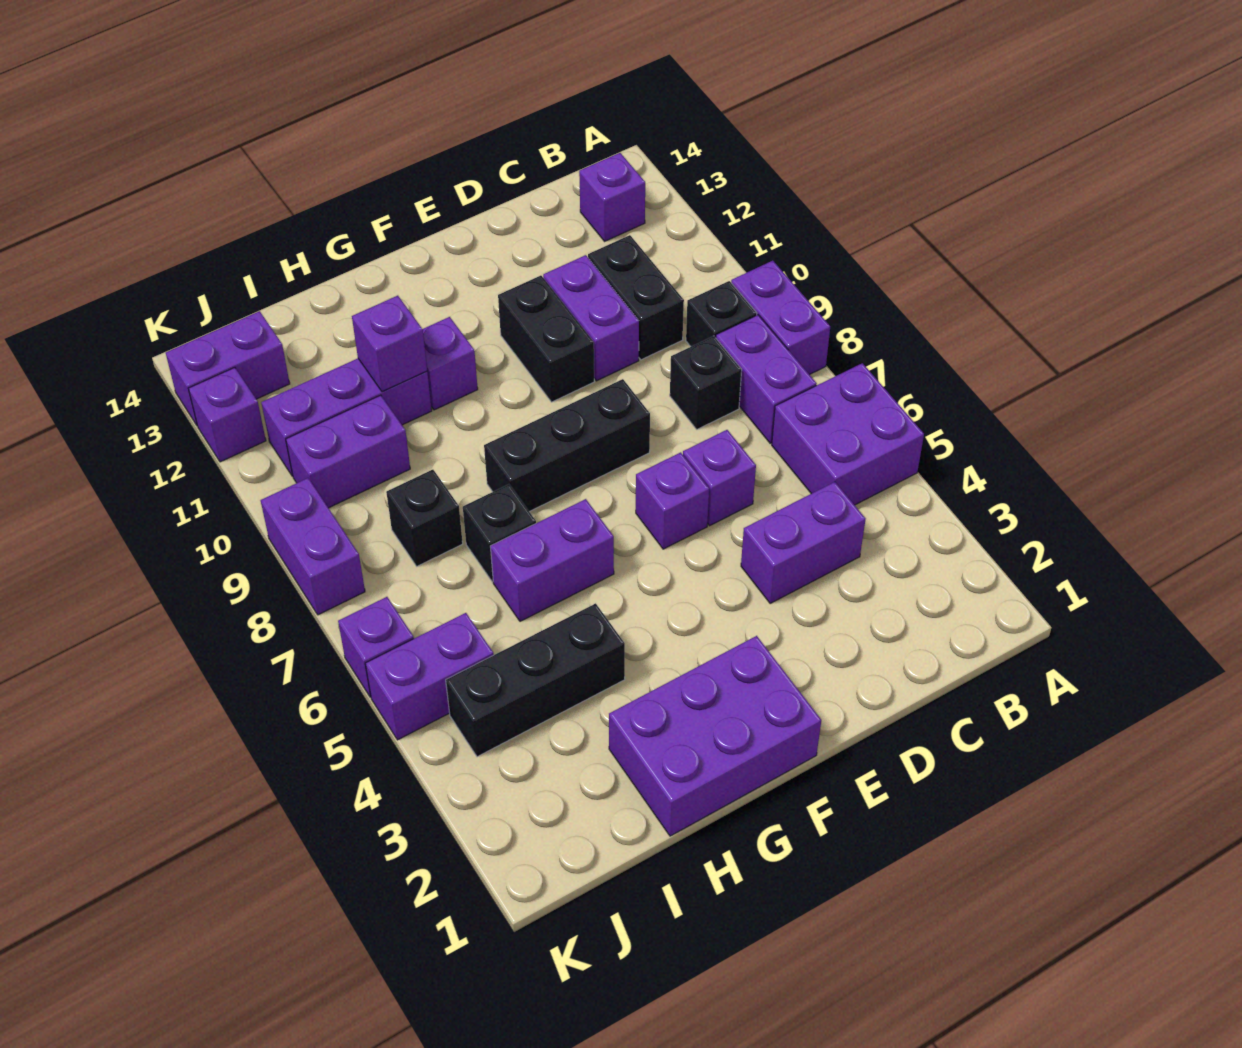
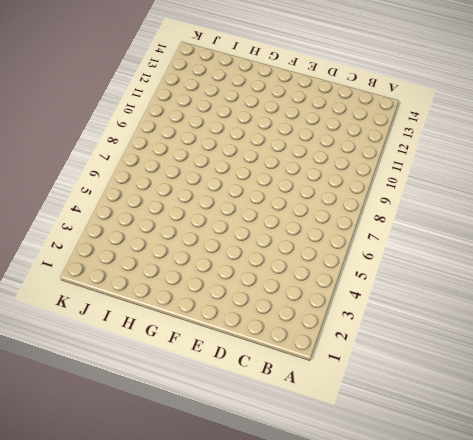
none -> purple 2x2 brick [772,363,924,505]
none -> purple 1x2 brick [731,261,830,375]
none -> purple 1x2 brick [716,315,817,443]

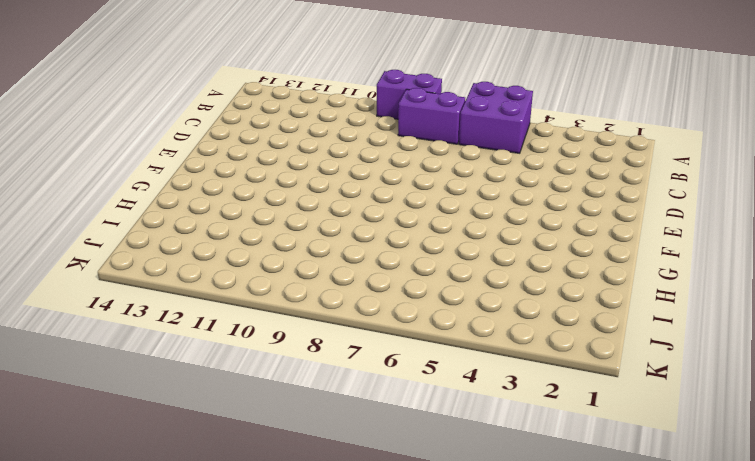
none -> black 1x1 brick [686,281,757,346]
none -> purple 1x1 brick [579,153,645,241]
none -> purple 1x2 brick [741,482,865,604]

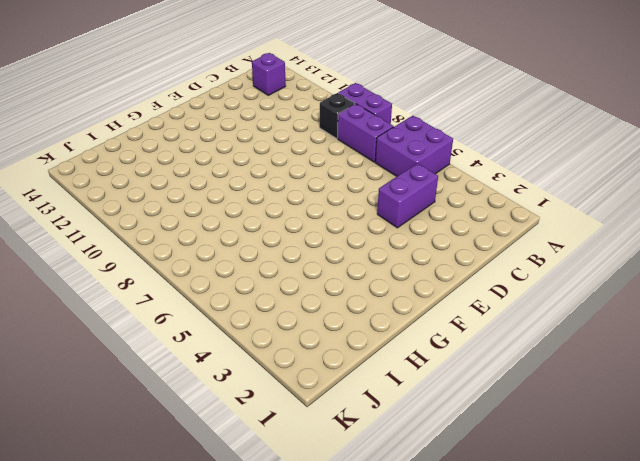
none -> black 1x1 brick [670,336,742,429]
none -> black 1x2 brick [588,235,684,360]
none -> purple 1x1 brick [683,430,756,526]

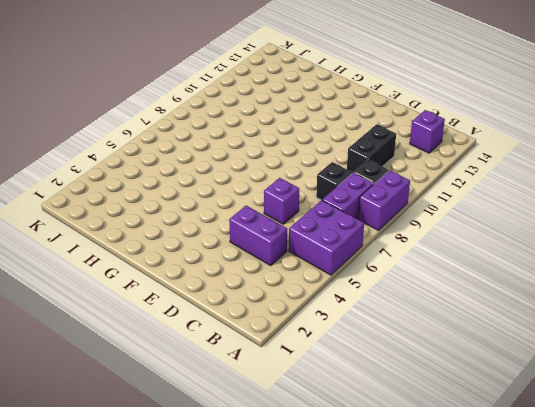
none -> purple 1x2 brick [543,255,639,381]
none -> purple 1x1 brick [636,452,709,549]
none -> black 1x3 brick [484,379,650,512]

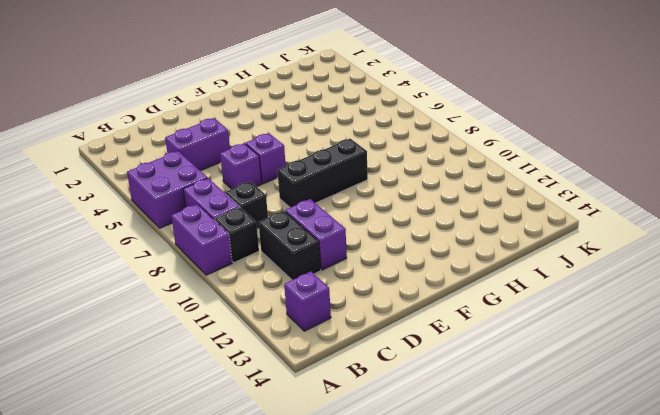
none -> black 1x2 brick [498,276,594,402]
none -> purple 2x3 brick [609,636,821,836]
none -> purple 1x2 brick [490,499,614,621]

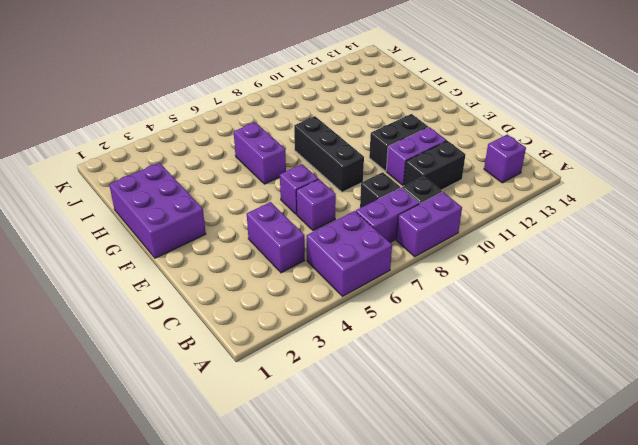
none -> purple 1x1 brick [423,317,478,410]
none -> black 1x3 brick [446,603,625,757]
none -> black 1x1 brick [463,484,536,582]

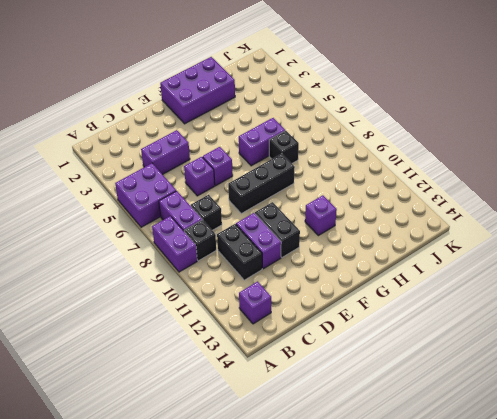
none -> black 1x3 brick [446,603,625,757]
none -> purple 1x3 brick [261,359,432,476]
none -> black 1x1 brick [386,470,463,566]

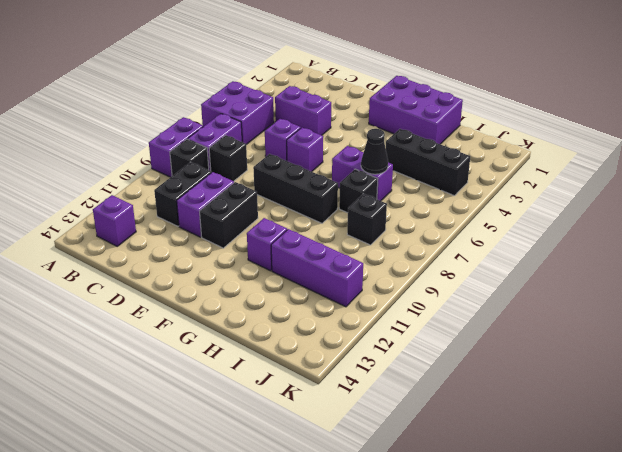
black 1x1 cone [361,129,388,174] -> none
none -> purple 1x2 brick [286,395,410,508]
none -> purple 1x2 brick [365,613,494,740]
none -> purple 1x2 brick [166,311,290,426]

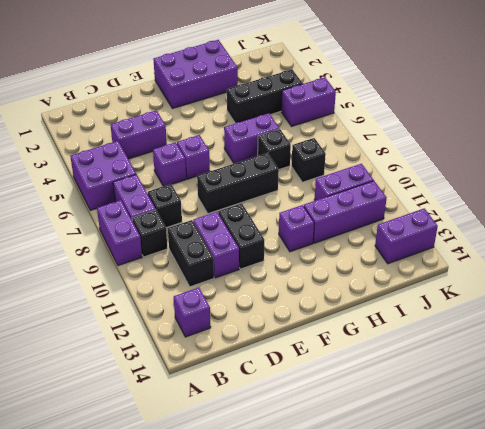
none -> purple 1x1 brick [338,597,414,697]
none -> purple 1x2 brick [261,478,365,615]
none -> purple 1x1 brick [188,368,266,462]

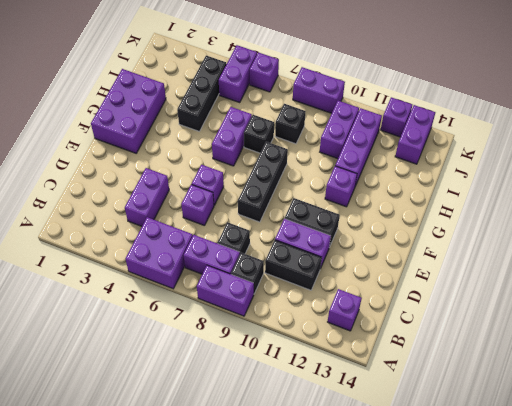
none -> purple 1x1 brick [352,296,427,392]

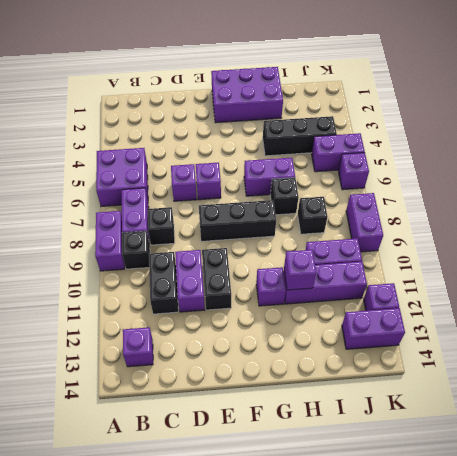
none -> purple 1x2 brick [741,482,865,604]

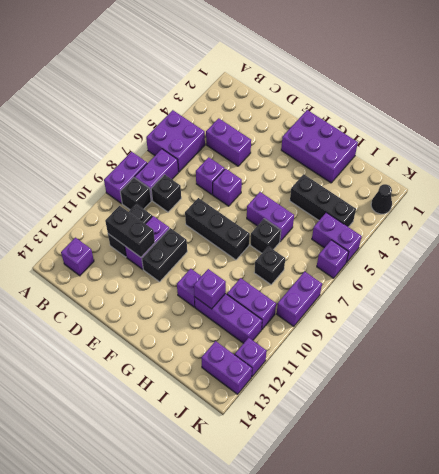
black 1x2 brick [105,206,155,257] -> none
black 1x1 cone [371,184,392,214] -> none

